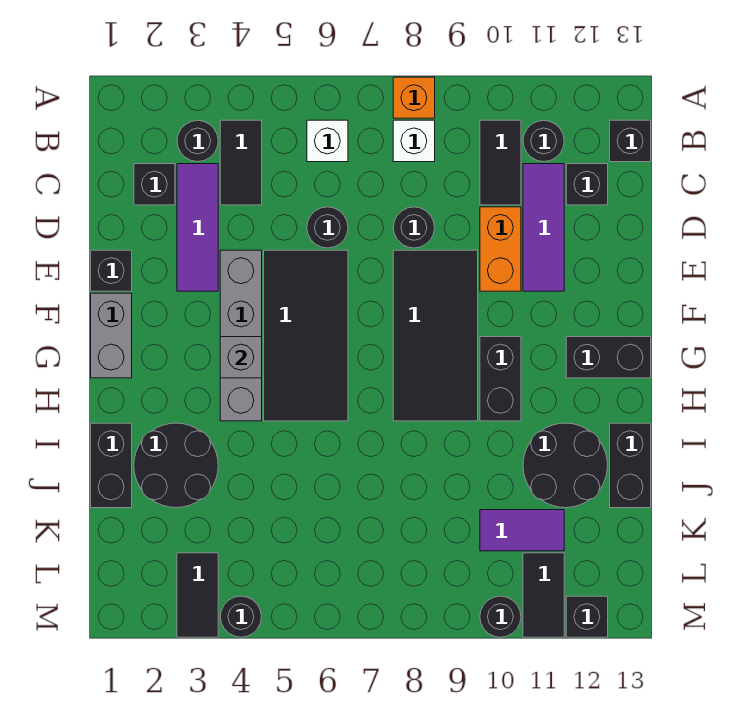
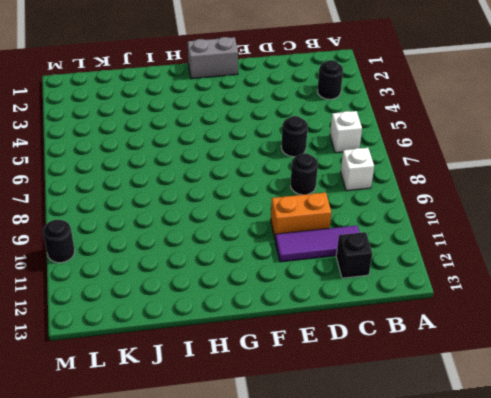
none -> orange 1x1 brick [393,77,435,118]
none -> black 1x2 tile [220,120,262,205]
none -> black 1x2 tile [480,120,521,205]
none -> black 1x1 round brick [523,120,564,162]

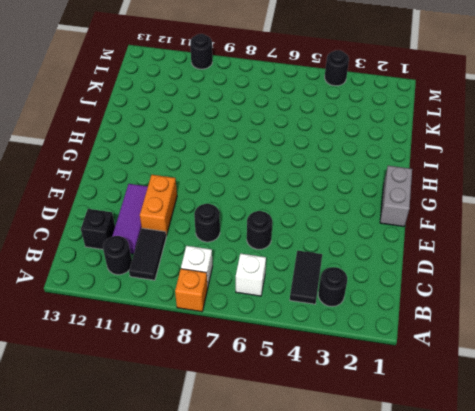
none -> black 1x1 brick [610,120,651,162]
none -> black 1x1 brick [134,164,175,205]
none -> purple 1x3 tile [177,164,218,291]
none -> black 1x1 brick [91,250,132,291]

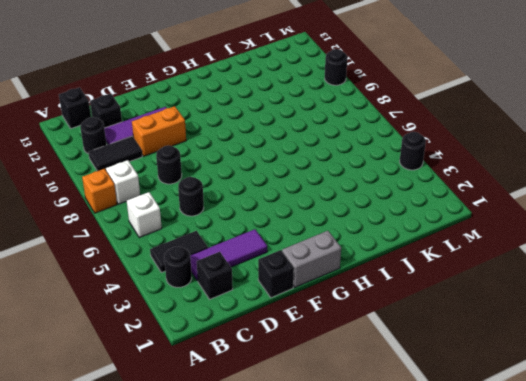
none -> grey 1x4 brick [220,250,262,421]
none -> black 2x4 tile [264,250,348,421]
none -> black 2x4 tile [393,250,478,421]
none -> black 1x2 brick [480,337,521,421]

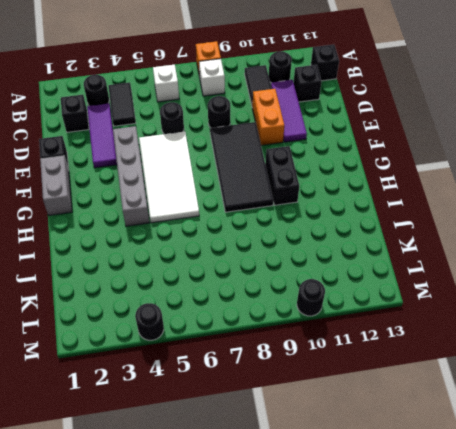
white 2x4 tile [139,131,199,223] -> black 2x4 tile [264,250,348,421]
none -> black 1x2 brick [566,337,651,378]
none -> black 1x2 brick [91,423,132,508]
none -> black 2x2 round brick [134,423,218,508]
none -> black 2x2 round brick [523,423,608,508]

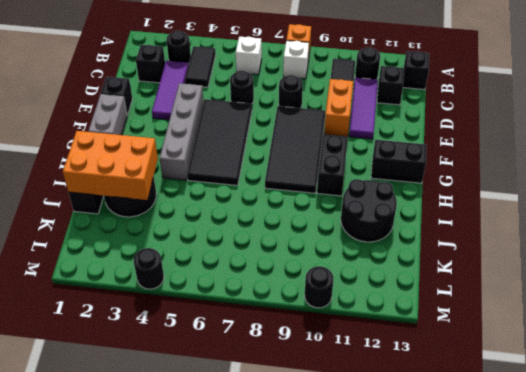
orange 2x3 brick [63,131,158,200] -> none
none -> black 1x2 brick [610,423,651,508]
none -> purple 1x2 tile [480,510,564,551]
none -> black 1x2 tile [177,553,218,637]
none -> black 1x2 tile [523,553,564,637]

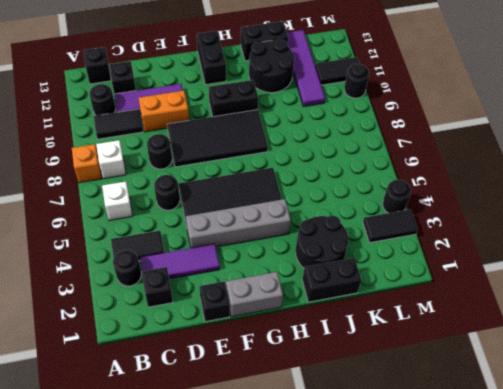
purple 1x4 tile [287,30,325,107] -> purple 1x2 tile [480,510,564,551]
none -> black 1x1 brick [566,596,608,637]
none -> grey 1x1 brick [220,337,262,378]

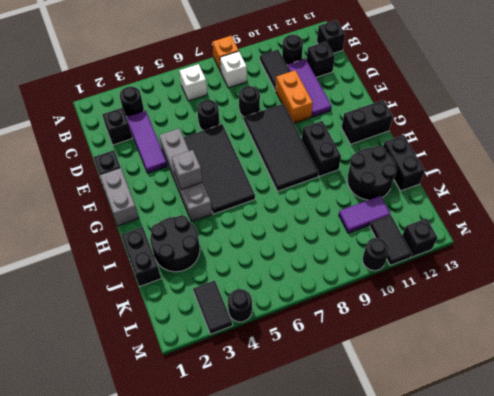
none -> black 1x2 tile [220,120,262,205]

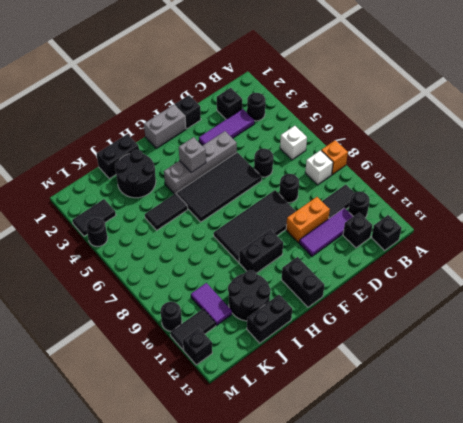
black 1x2 tile [145,193,188,230] -> black 1x2 tile moved to [220,120,262,205]

